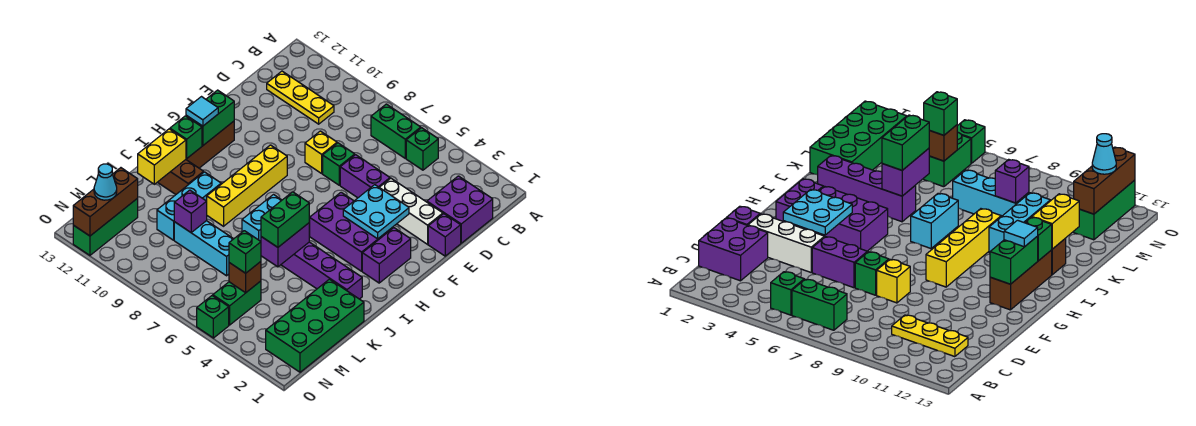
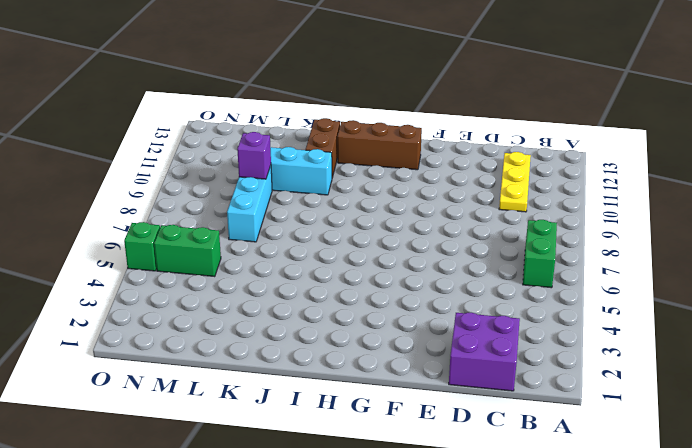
none -> green 1x1 brick [406,128,438,170]
none -> purple 1x1 brick [428,214,461,256]
none -> white 1x3 brick [379,178,443,244]
none -> purple 1x2 brick [340,155,390,198]

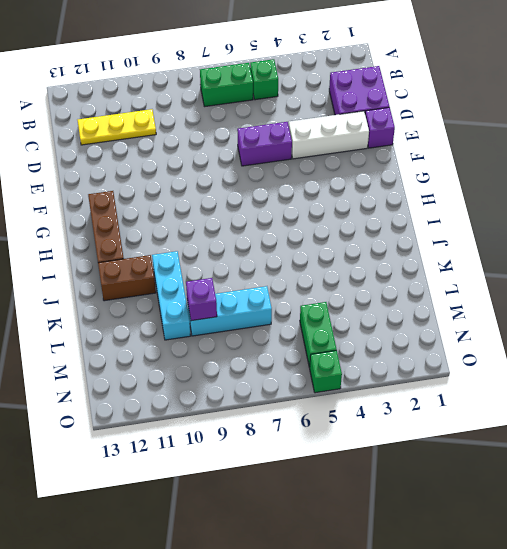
none -> green 1x1 brick [323,143,355,185]
none -> yellow 1x1 brick [305,131,337,173]
none -> purple 1x2 brick [362,228,411,283]
none -> purple 2x3 brick [309,192,393,271]

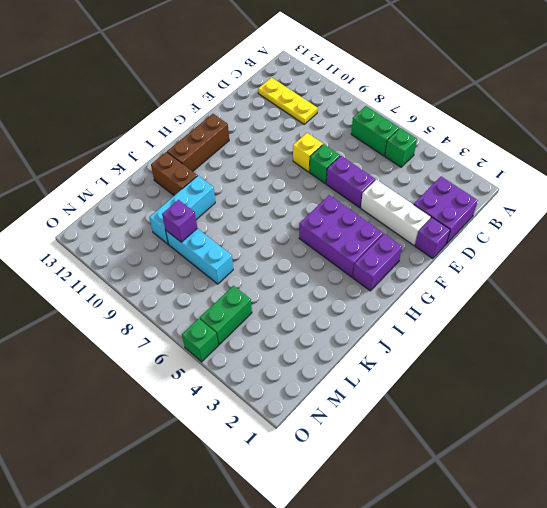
none -> yellow 1x4 brick [207,145,287,226]
none -> cyan 1x2 brick [242,195,282,241]
none -> purple 1x4 brick [281,242,362,299]
none -> green 2x4 brick [266,279,364,372]

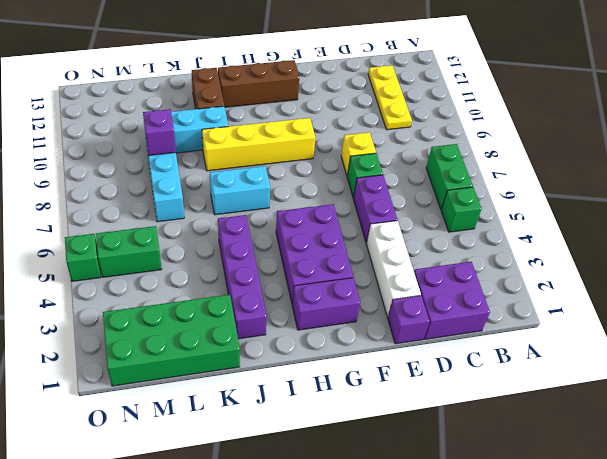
none -> green 1x3 brick [73,199,138,255]
none -> cyan 2x2 plate [343,185,409,239]
none -> green 1x2 brick [186,90,234,146]
none -> green 1x1 brick [170,116,202,159]

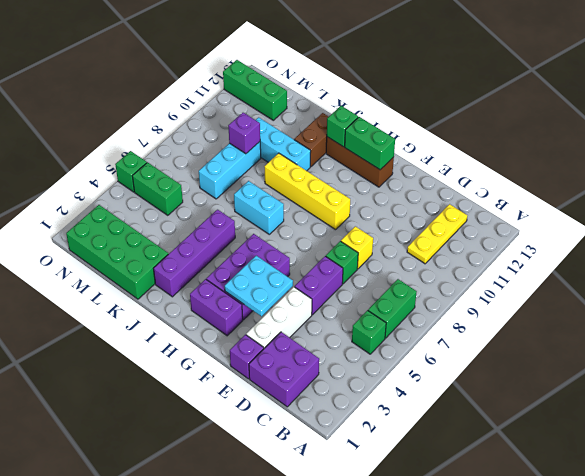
none -> purple 1x2 brick [261,223,309,267]
none -> yellow 1x2 brick [138,129,186,184]
none -> brown 1x1 brick [229,262,261,293]
none -> brown 1x3 brick [73,168,138,236]

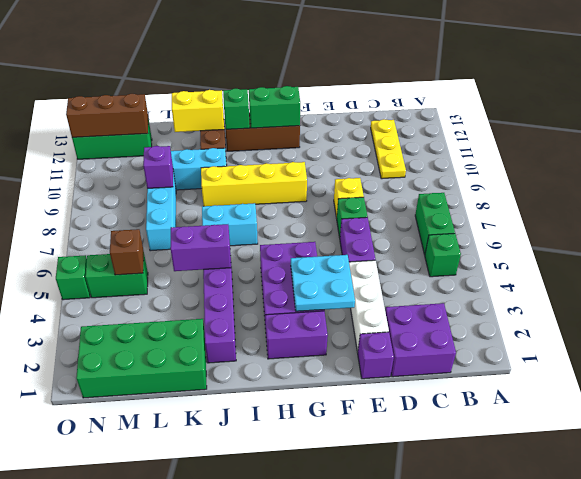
none -> cyan 1x1 tile [186,97,218,126]
none -> green 1x2 brick [261,192,309,247]
none -> green 1x1 brick [229,231,261,273]
none -> cyan 1x1 cone [94,164,117,200]

